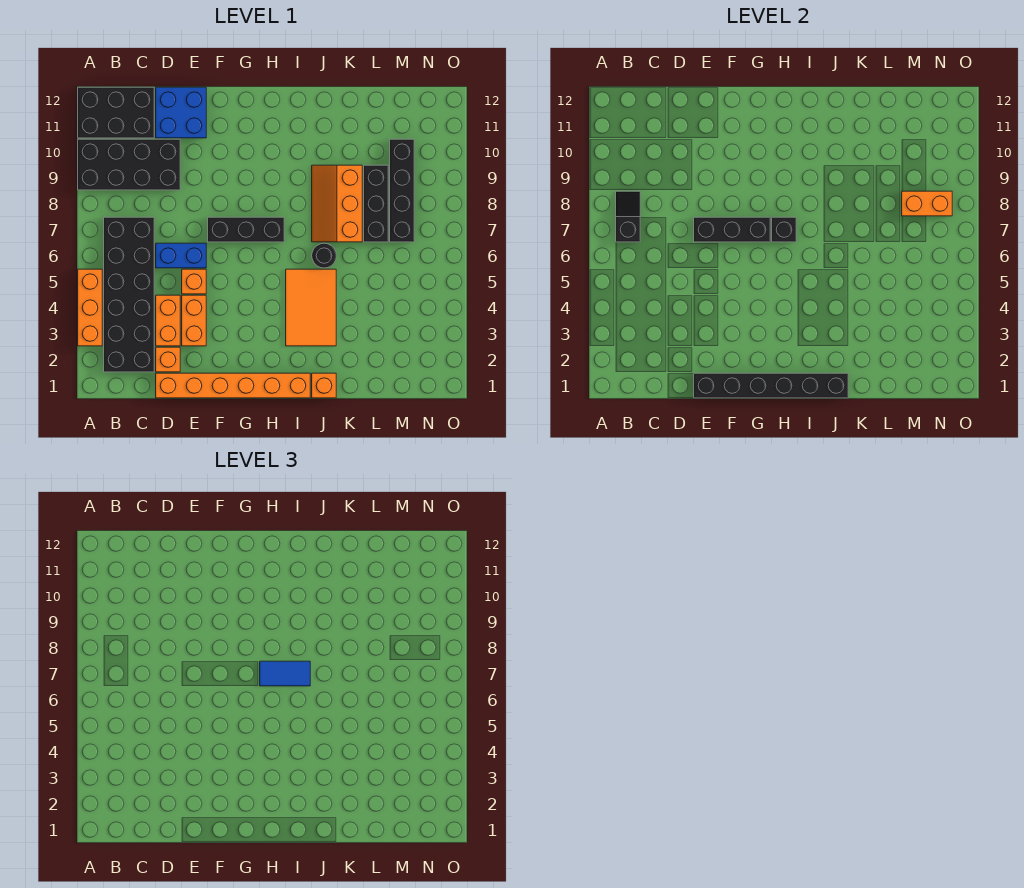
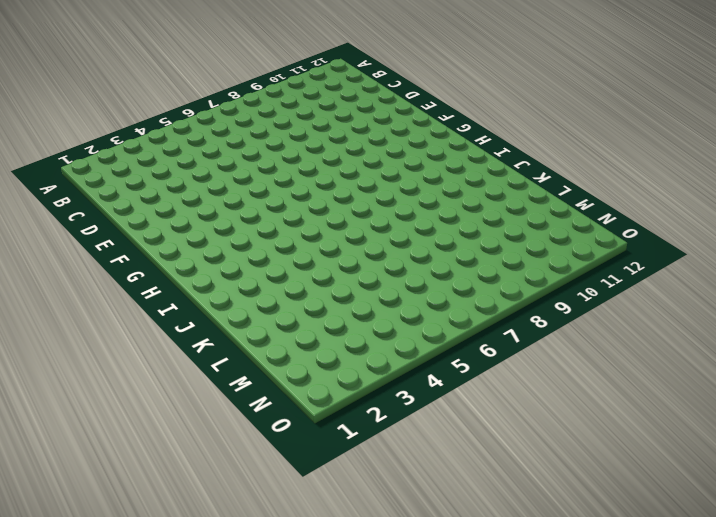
none -> orange 1x3 brick [78,269,102,346]
none -> black 2x4 brick [78,139,180,190]
none -> black 2x3 brick [78,87,154,138]

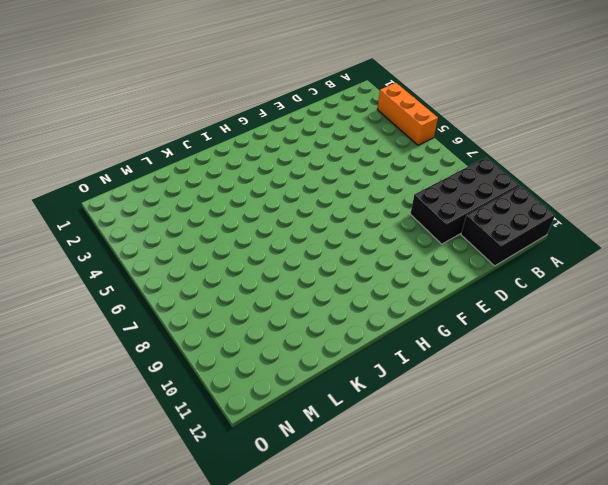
none -> black 2x6 brick [104,217,154,372]
none -> orange 1x6 brick [156,373,310,398]
none -> orange 1x1 brick [156,347,180,372]

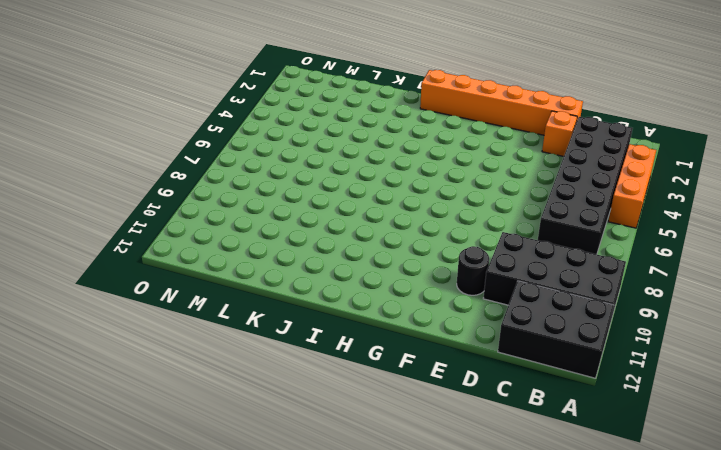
black 1x1 round brick [457,246,489,295] -> black 1x1 round brick moved to [312,243,336,268]
none -> orange 1x2 brick [156,295,180,346]
none -> blue 1x2 brick [156,243,206,268]
none -> blue 2x2 brick [156,87,206,138]

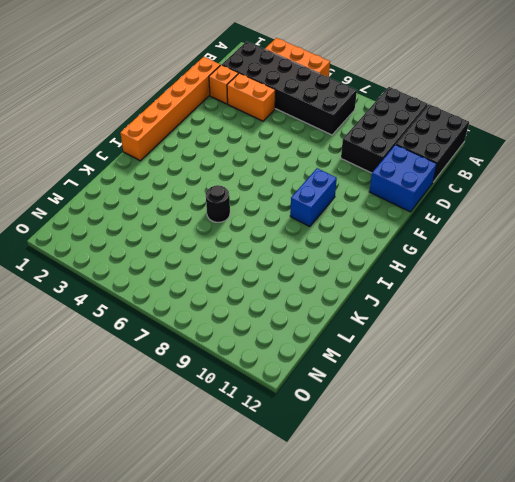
blue 1x2 brick [290,168,337,227] -> blue 1x2 brick moved to [156,243,206,268]
none -> orange 1x2 brick [182,295,206,346]
none -> orange 1x1 brick [182,269,206,294]
none -> black 1x3 brick [208,217,284,242]

